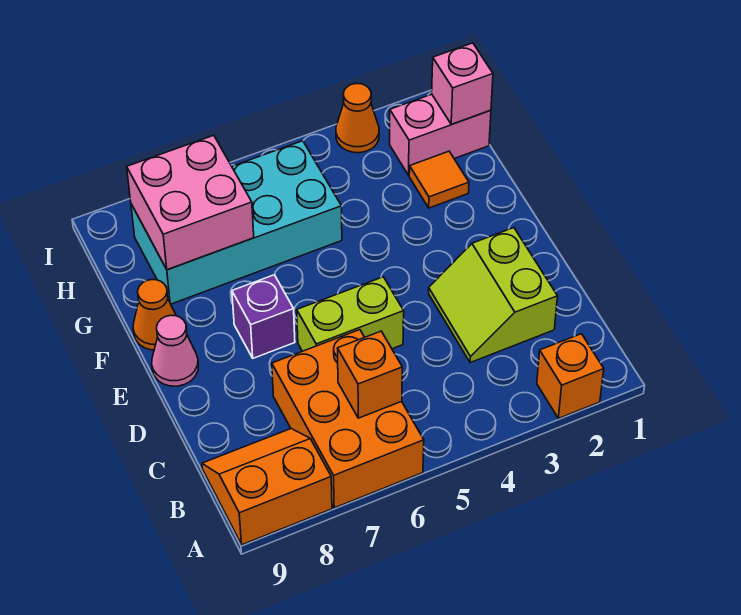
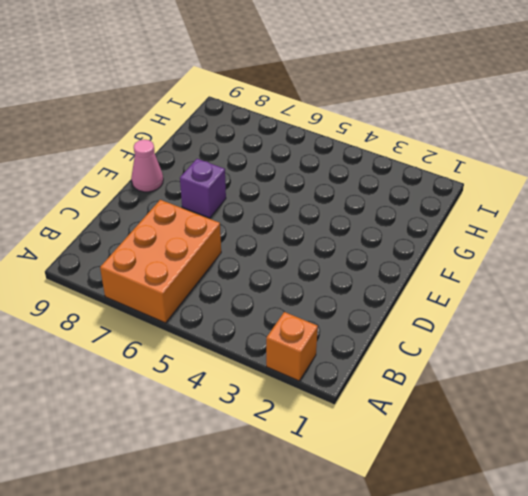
none -> orange 2x2 slope [202,429,332,545]
none -> lime 2x2 slope [429,228,558,363]
none -> lime 1x2 brick [297,277,404,351]

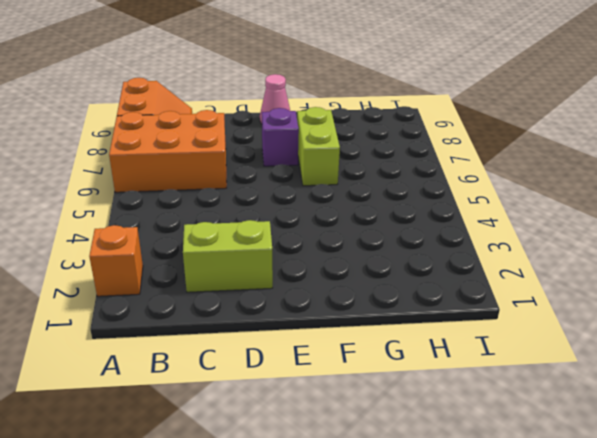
lime 1x2 brick [297,107,340,186] -> lime 1x2 brick moved to [297,277,404,351]
none -> orange 1x1 cone [133,280,176,350]
none -> orange 1x1 tile [409,151,469,208]
none -> cyan 2x4 brick [131,141,342,304]

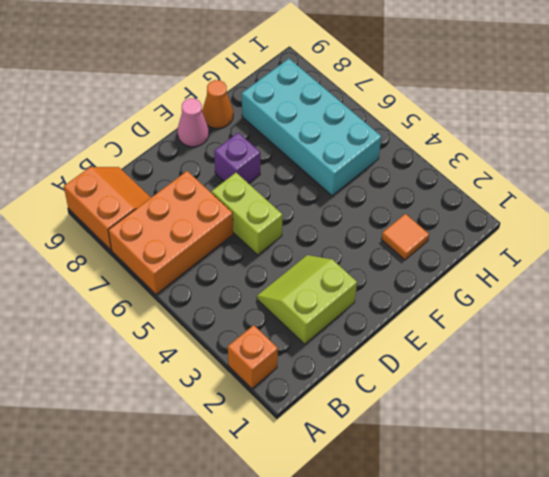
none -> pink 1x2 brick [390,94,491,175]
none -> orange 1x1 cone [336,84,379,153]
none -> orange 1x1 brick [337,331,402,418]

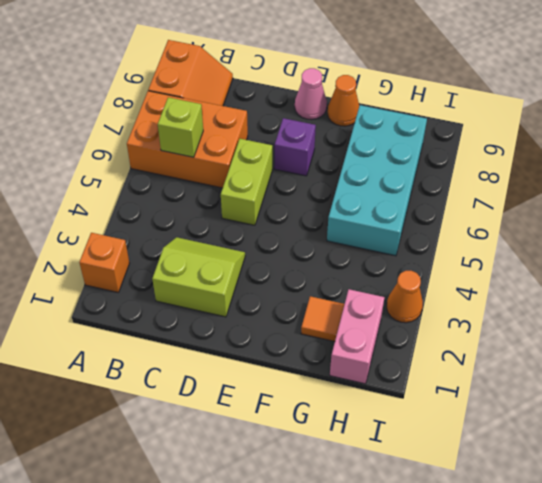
lime 1x1 brick [158,97,203,157] -> orange 1x1 brick [337,331,402,418]
none -> pink 2x2 brick [127,135,254,270]
none -> pink 1x1 brick [432,43,493,124]

